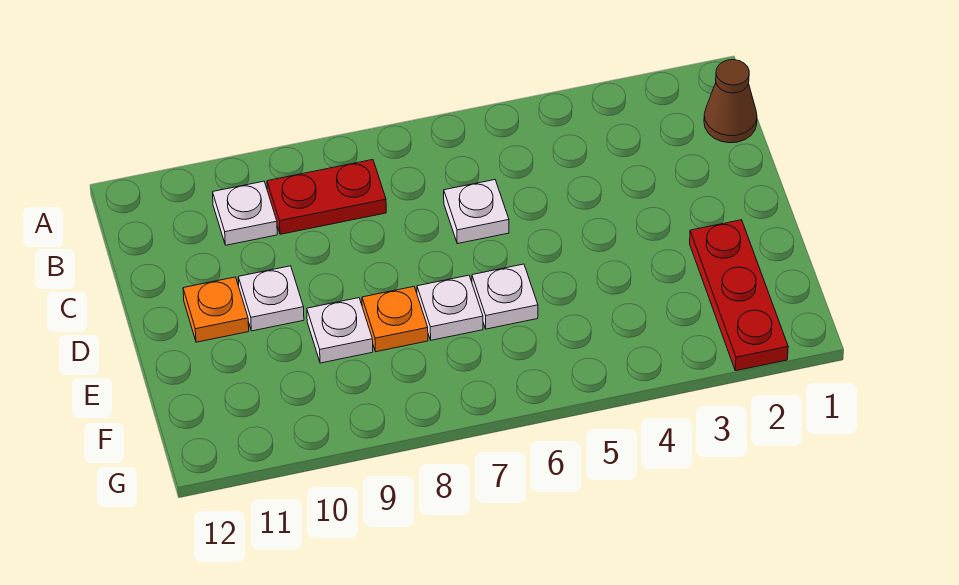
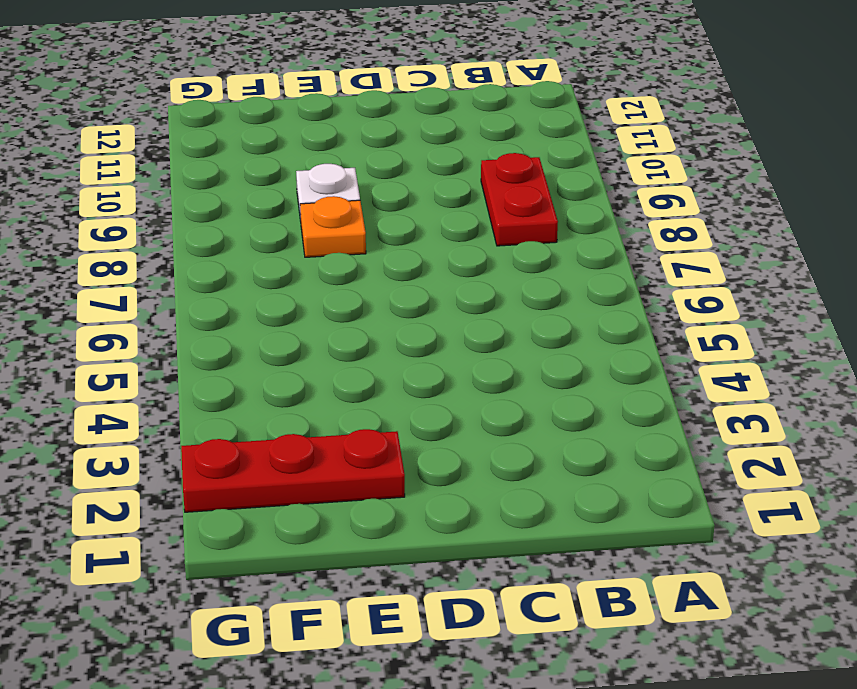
none -> brown 1x1 cone [704,60,757,143]
none -> white 1x1 plate [213,181,277,245]

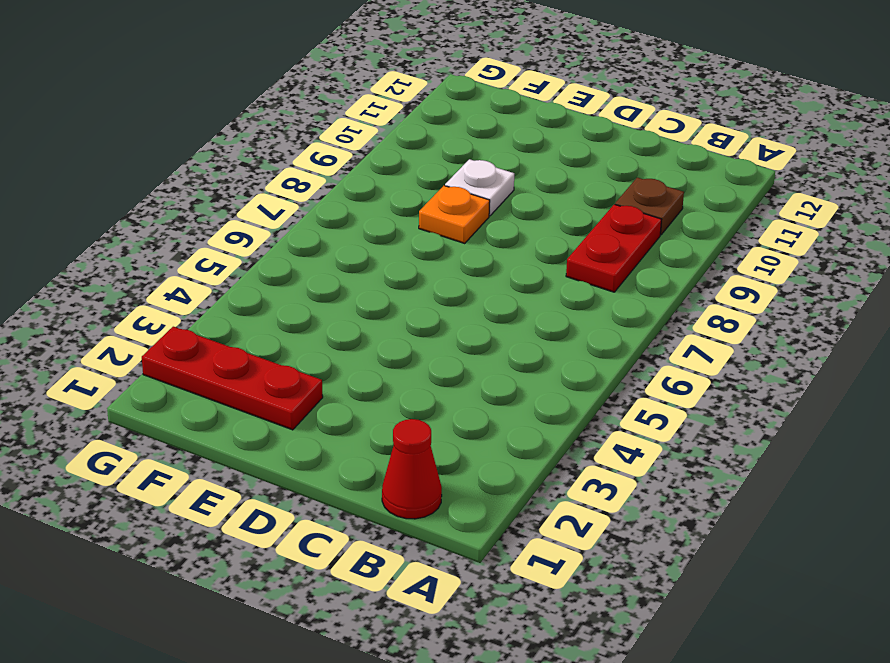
red 1x1 cone [382,419,442,519] -> brown 1x1 cone [704,60,757,143]
brown 1x1 plate [615,178,684,235] -> white 1x1 plate [213,181,277,245]
none -> white 1x1 plate [444,180,509,244]
none -> white 1x1 plate [238,266,304,331]

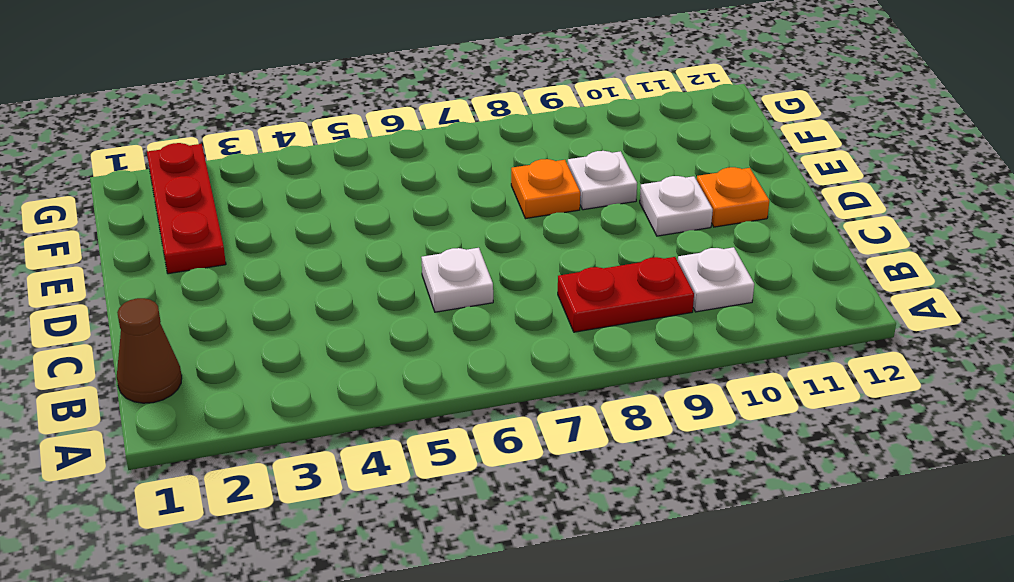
none -> white 1x1 plate [472,264,538,329]
none -> white 1x1 plate [417,275,483,340]

